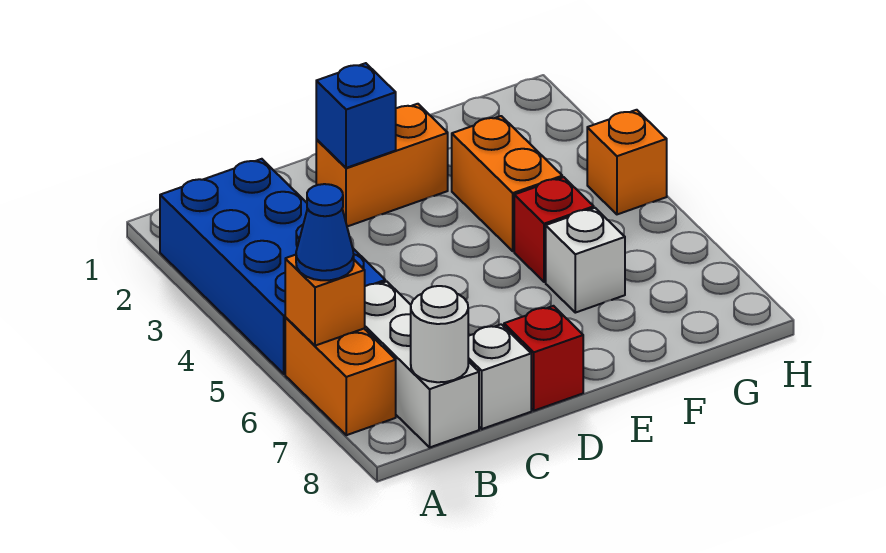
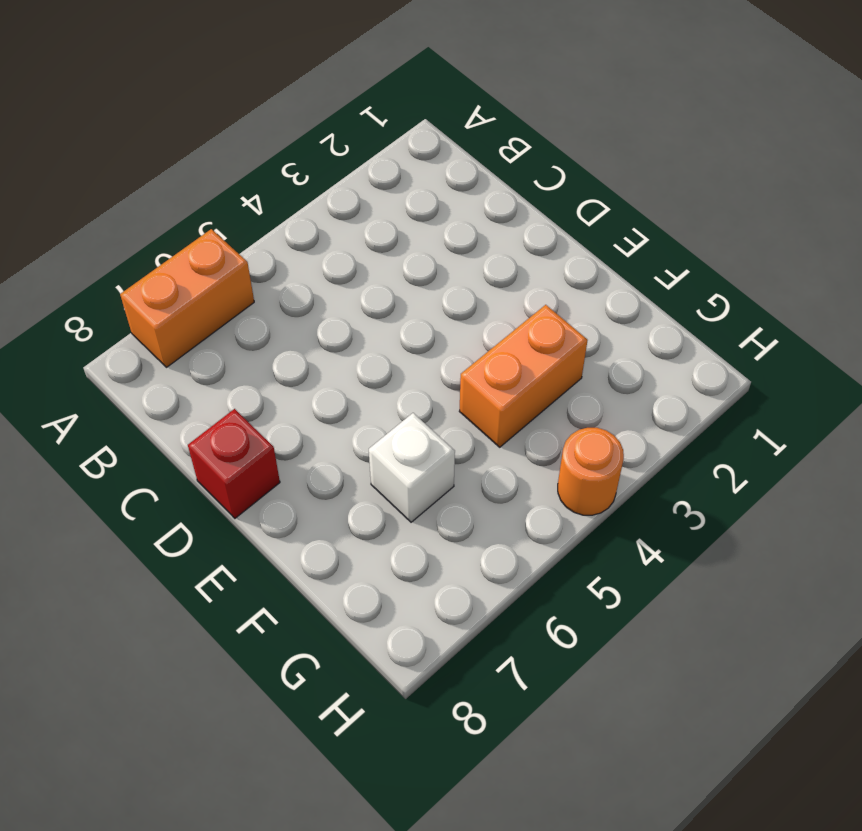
orange 1x1 round brick [558,428,624,515] -> orange 1x1 brick [587,110,667,214]
none -> blue 2x4 brick [160,159,385,374]
none -> white 1x3 brick [364,281,479,447]
none -> white 1x1 brick [468,324,531,429]

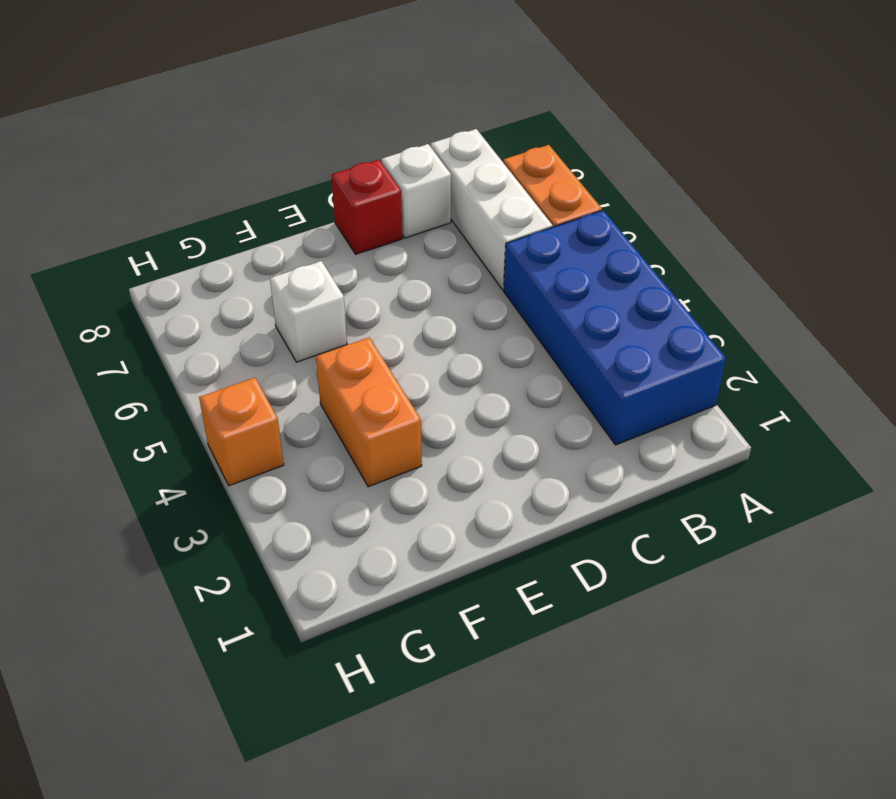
none -> orange 1x2 brick [316,104,448,227]
none -> red 1x1 brick [514,177,594,282]
none -> orange 1x1 brick [285,255,365,346]

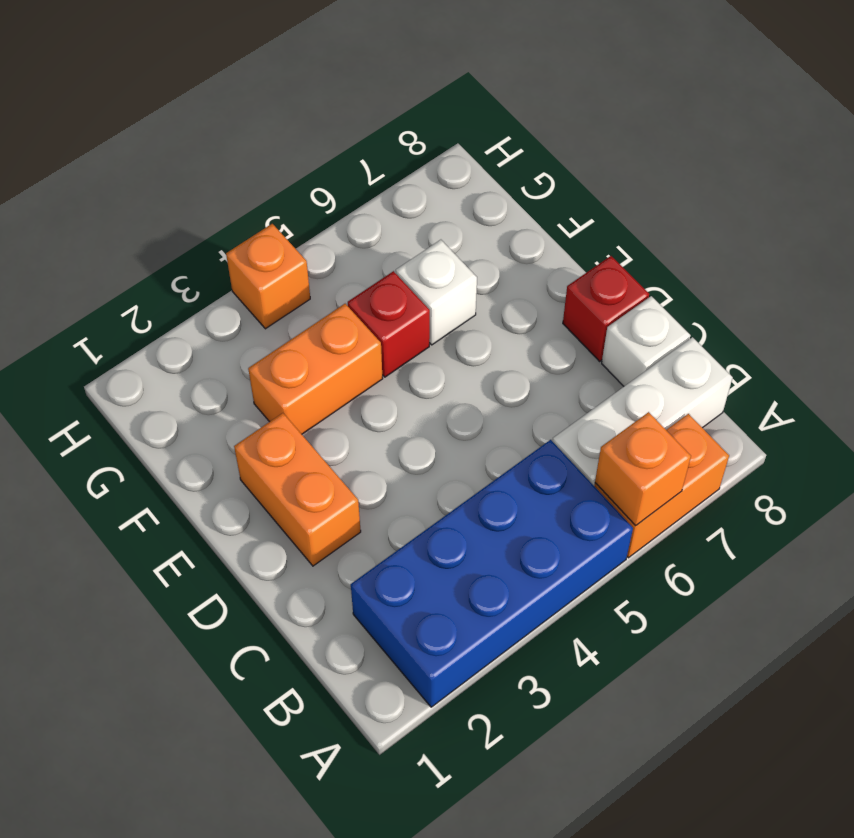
none -> white 1x1 round brick [411,286,468,382]
none -> blue 1x1 brick [316,63,396,168]
none -> blue 1x1 cone [296,184,354,280]

